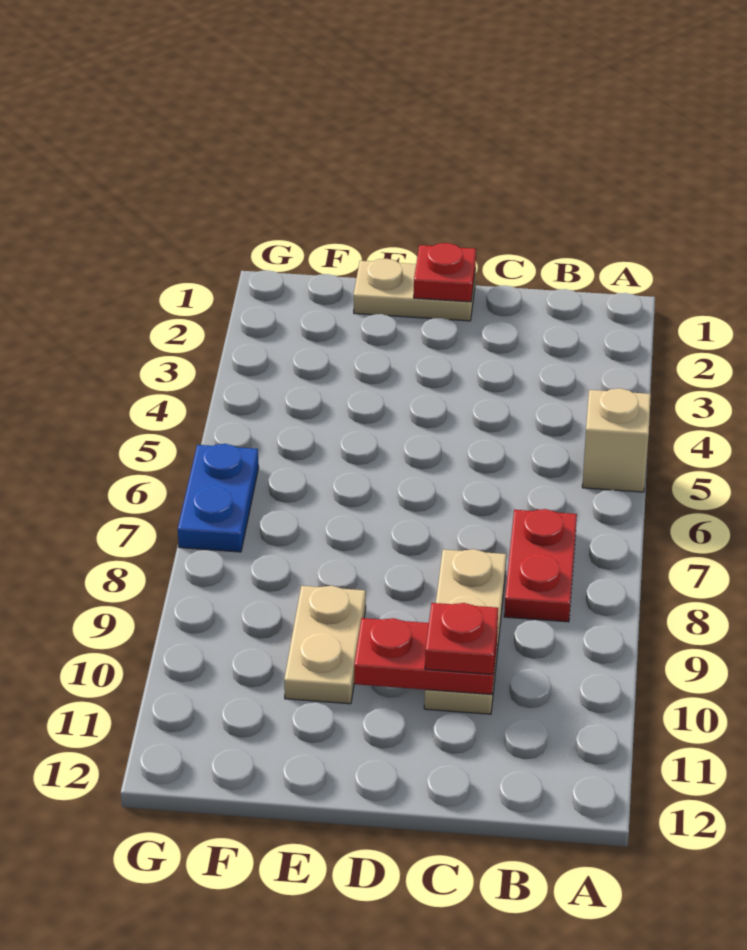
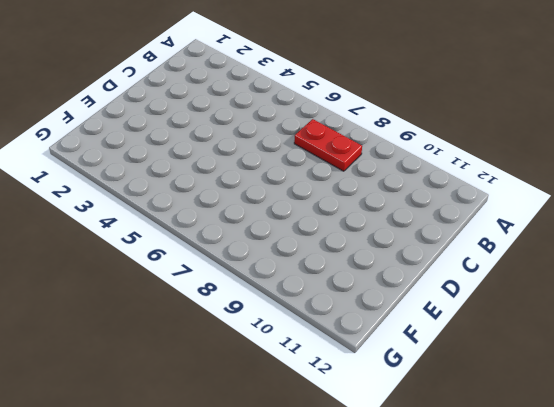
none -> tan 1x1 brick [582,388,651,492]
none -> tan 1x3 plate [424,549,506,714]

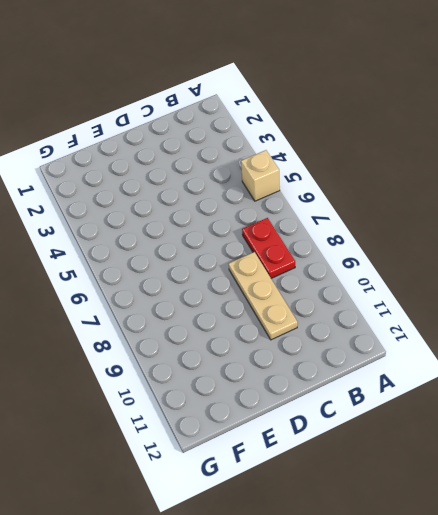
none -> tan 1x2 plate [354,259,476,321]
none -> tan 1x2 plate [284,586,366,704]

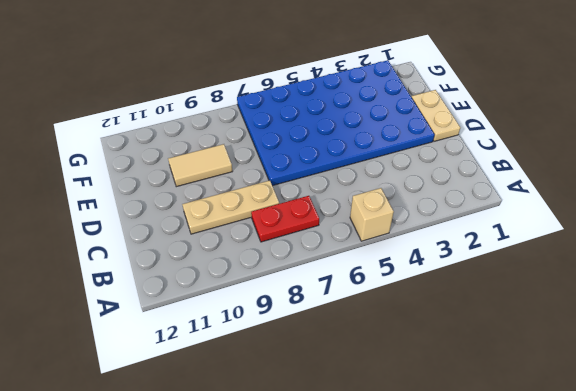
blue 4x6 plate [237,60,434,186] -> blue 1x2 plate [178,444,259,552]
tan 1x2 tile [168,144,232,187] -> tan 1x2 plate [284,586,366,704]
none -> red 1x2 plate [354,618,497,694]
none -> red 1x1 plate [414,243,476,302]

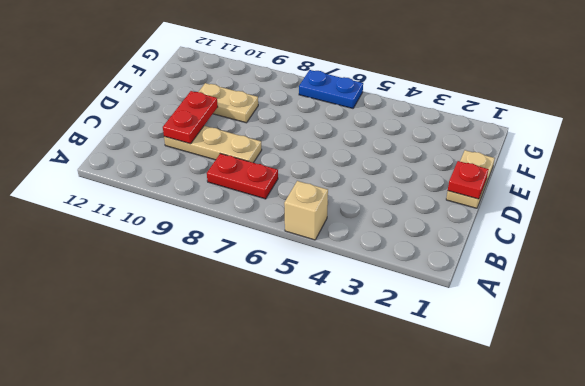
none -> red 1x1 plate [425,603,498,674]

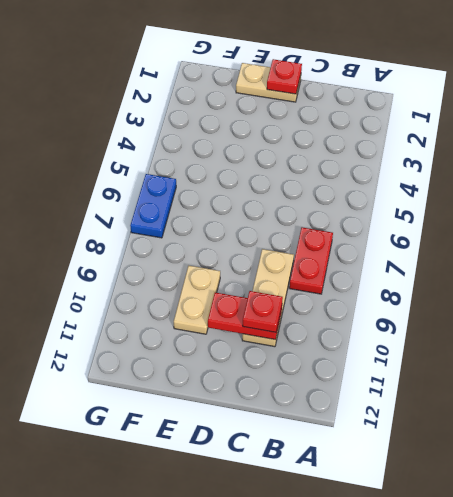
none -> tan 1x1 brick [582,388,651,492]

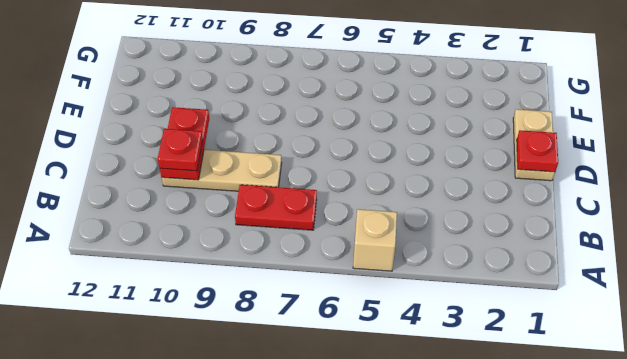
none -> tan 1x2 plate [284,586,366,704]
none -> blue 1x2 plate [178,444,259,552]

